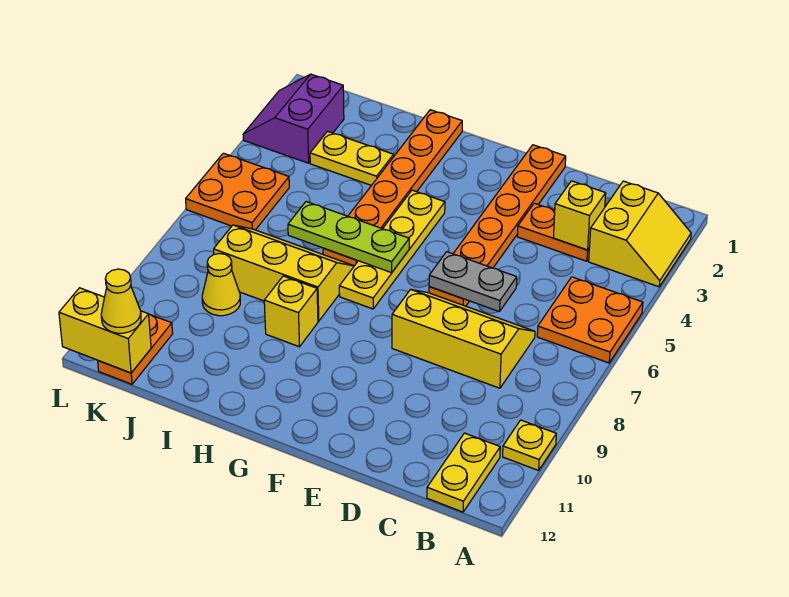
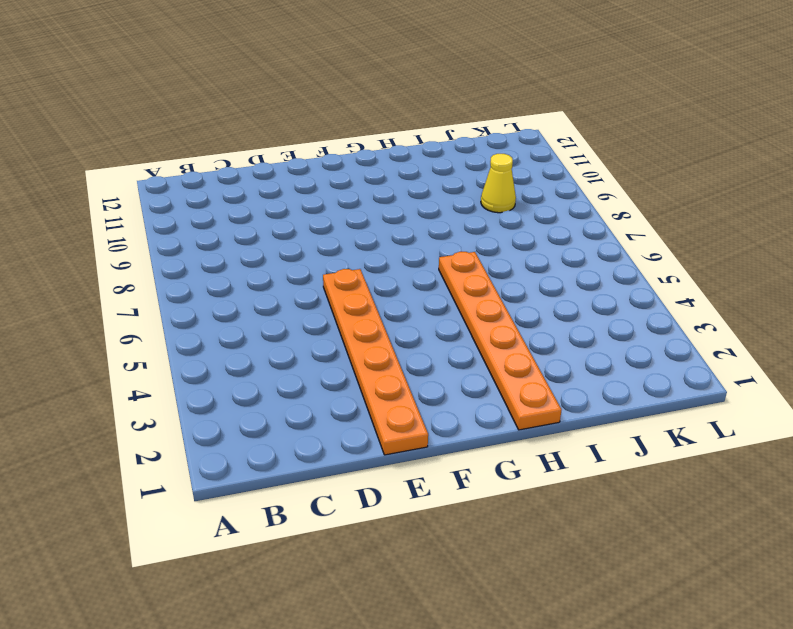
none -> yellow 2x2 slope [589,181,691,287]
none -> orange 2x2 plate [537,277,643,363]
none -> yellow 1x1 plate [503,420,556,470]

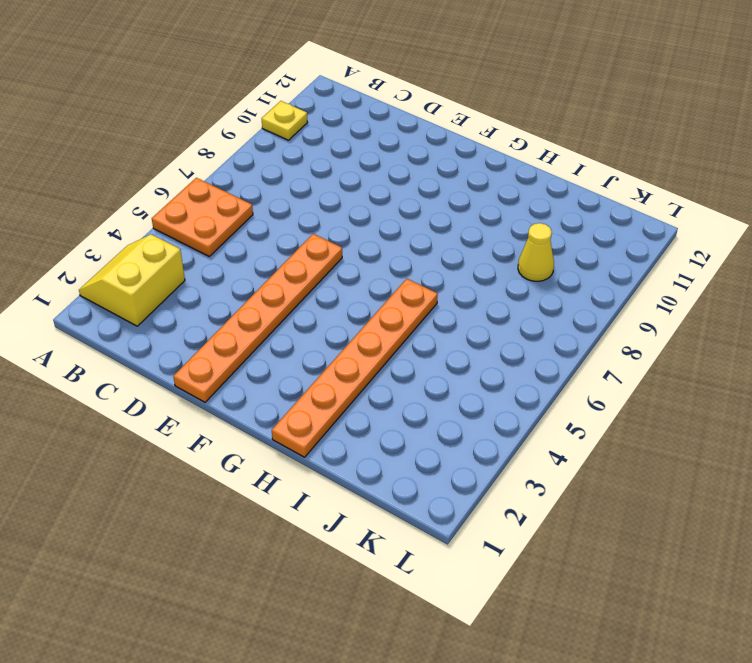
none -> yellow 1x2 plate [427,433,500,512]
none -> orange 1x2 plate [517,203,589,261]
none -> yellow 2x3 slope [392,289,535,388]

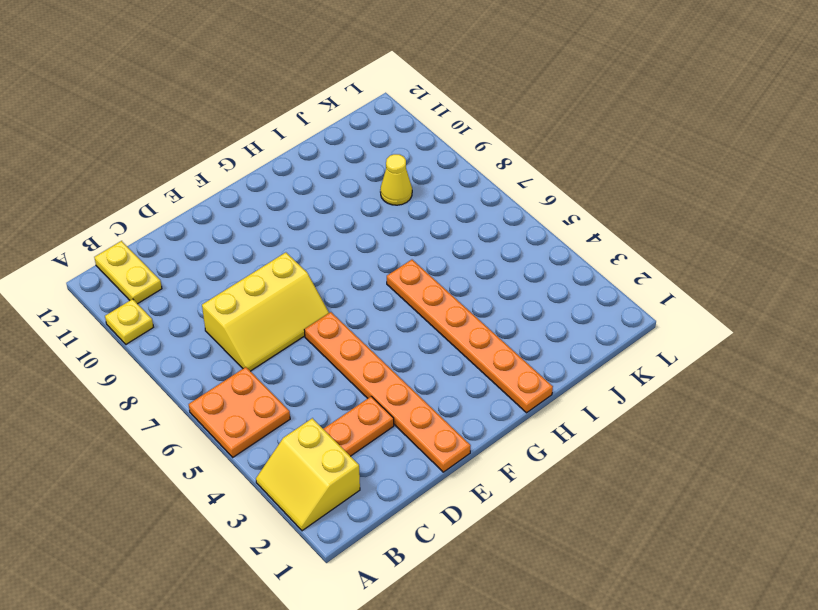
none -> yellow 1x4 plate [339,190,445,309]
none -> yellow 2x3 slope [214,225,354,321]
none -> yellow 1x1 brick [264,276,318,347]

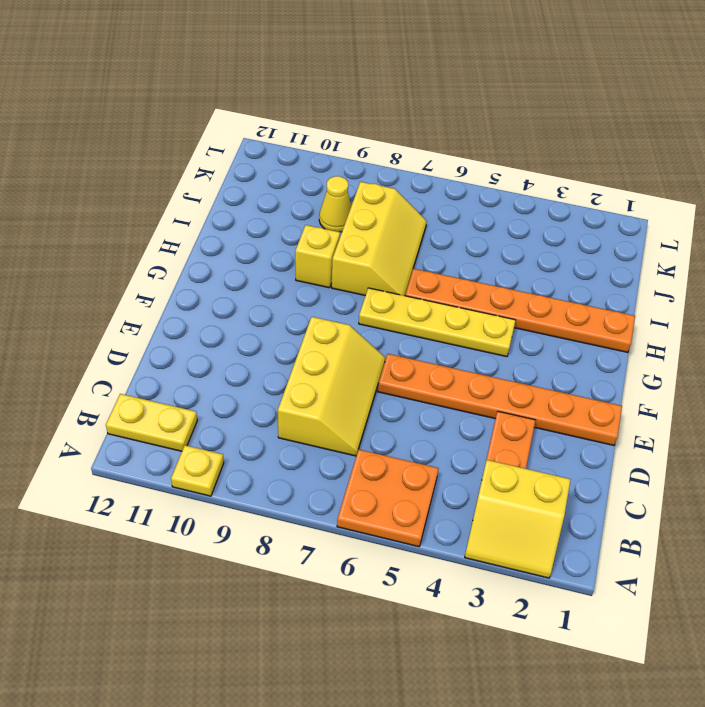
none -> yellow 1x2 plate [310,131,394,185]
none -> purple 2x2 slope [243,74,344,163]
none -> orange 2x2 plate [186,153,289,230]

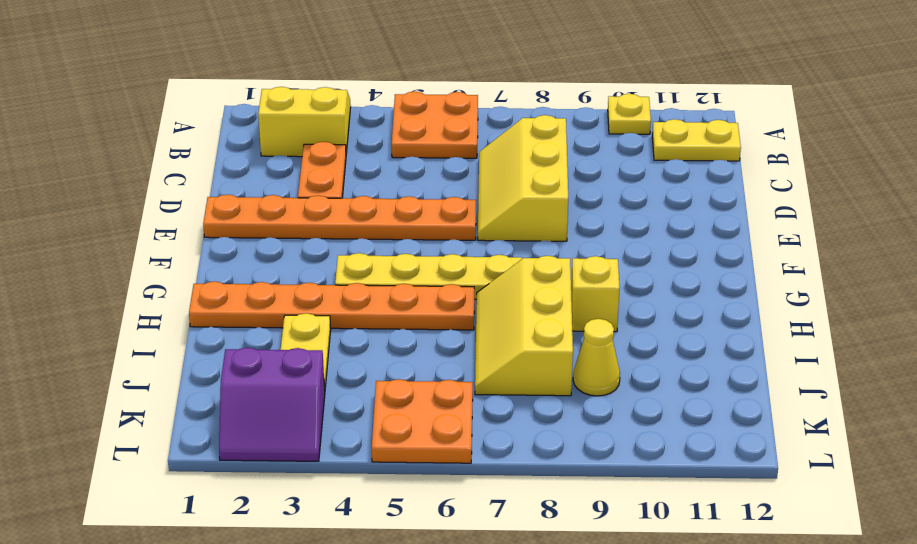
none -> orange 1x2 plate [98,315,173,384]
none -> yellow 1x1 brick [553,181,606,250]
none -> grey 1x2 plate [429,252,517,312]

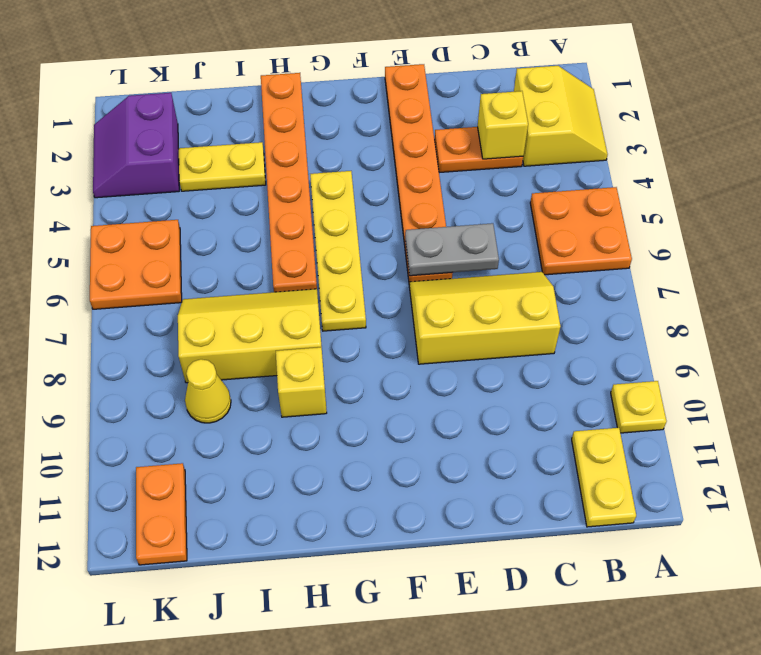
none -> lime 1x3 plate [288,202,409,273]
none -> yellow 1x2 brick [59,288,151,373]
none -> yellow 1x1 cone [101,269,141,333]

